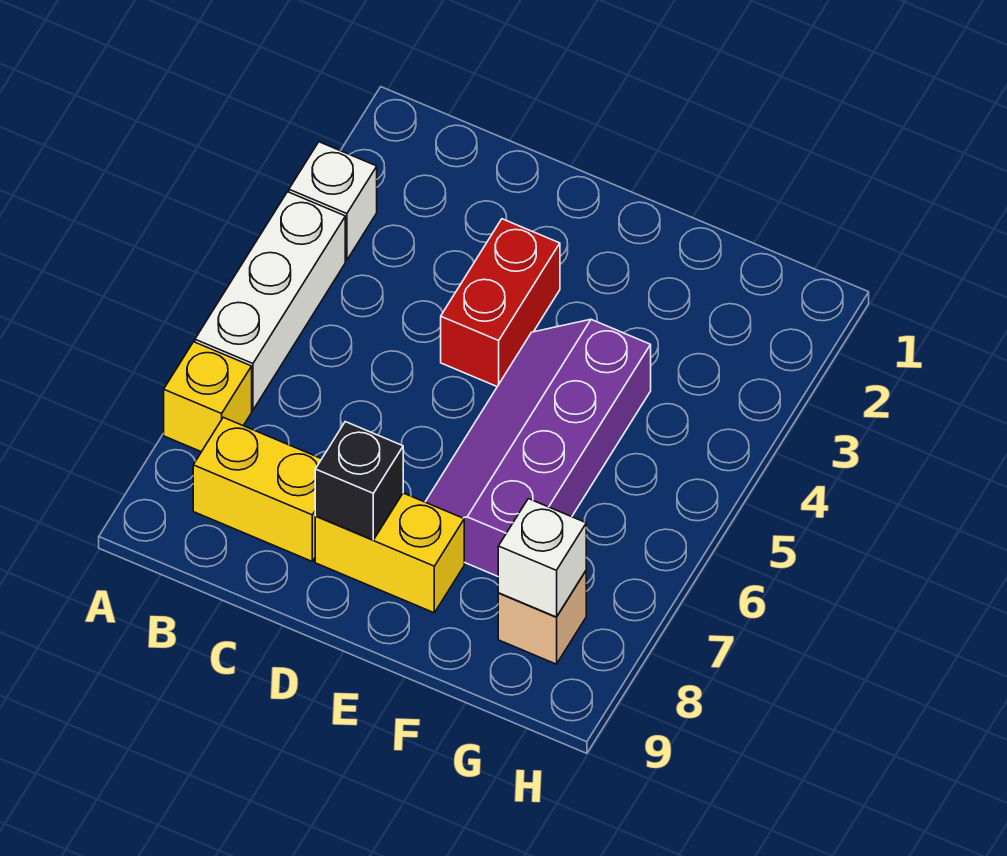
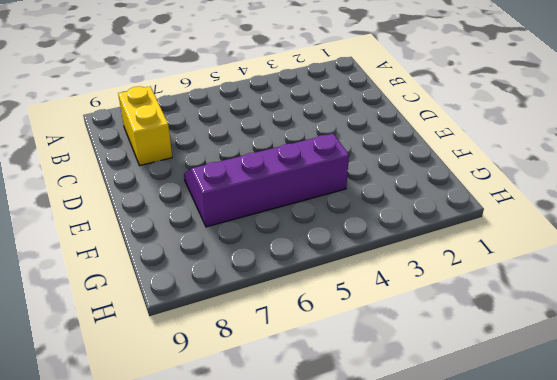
none -> white 1x1 brick [289,142,377,260]
none -> white 1x3 brick [195,192,345,410]

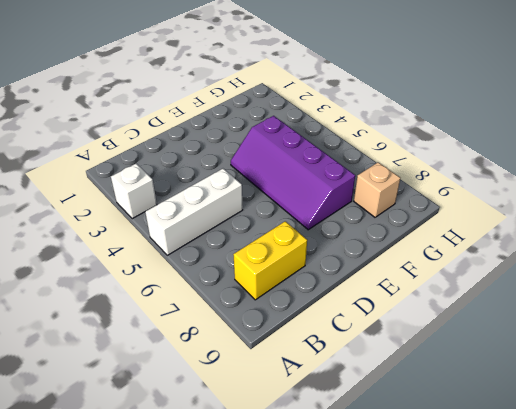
white 1x3 brick [145,169,243,255] -> white 1x3 brick turned to [195,192,345,410]
none -> yellow 1x1 brick [164,342,252,452]
none -> red 1x2 brick [441,219,560,387]

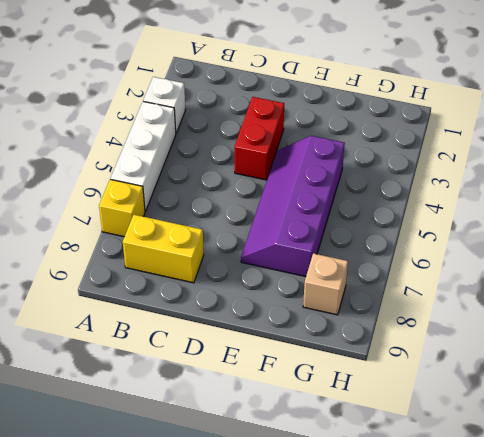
none -> yellow 1x2 brick [315,493,464,613]
none -> black 1x1 brick [315,422,403,540]

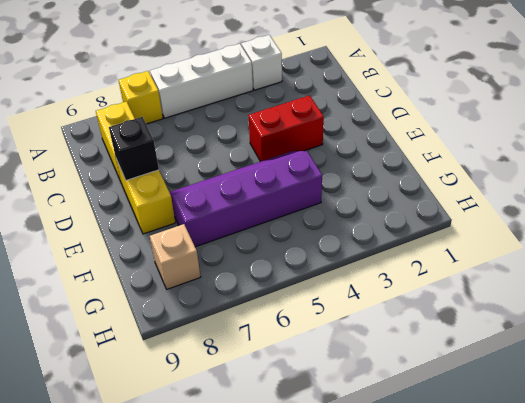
none -> white 1x1 brick [498,499,586,617]

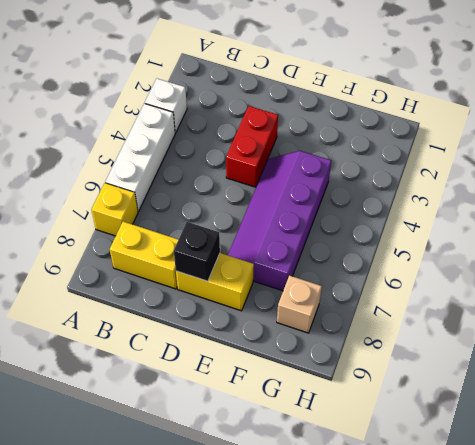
none -> white 1x1 brick [498,499,586,617]

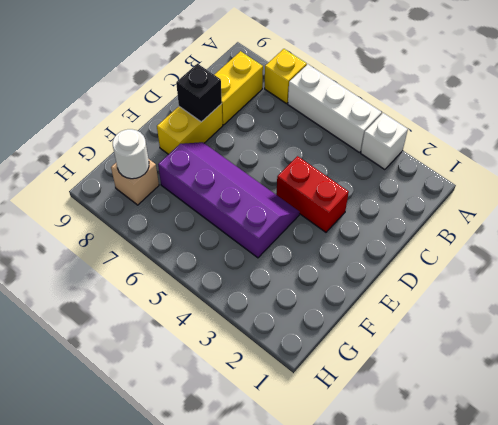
white 1x1 round brick [113,129,149,179] -> white 1x1 brick [498,499,586,617]

